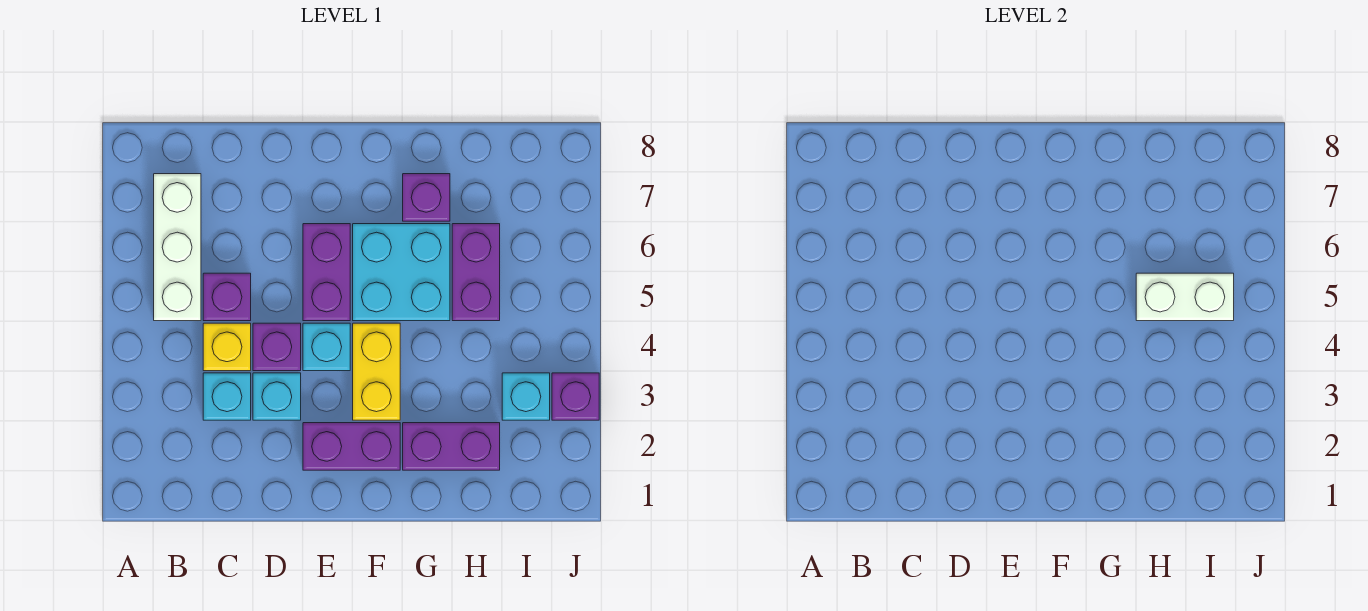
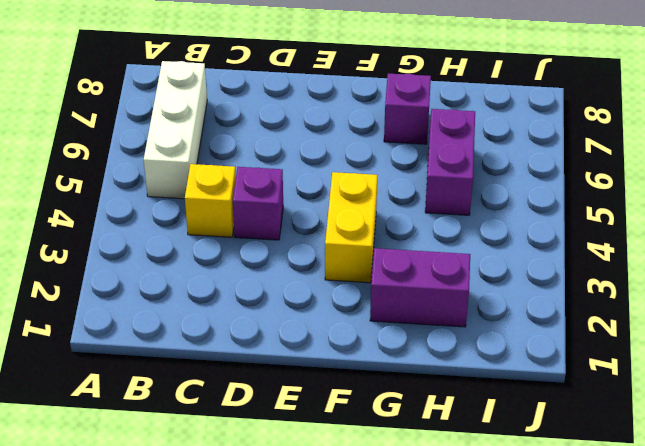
none -> cyan 1x1 brick [203,373,251,420]
none -> purple 1x1 brick [203,273,251,321]
none -> cyan 1x1 brick [253,373,301,420]

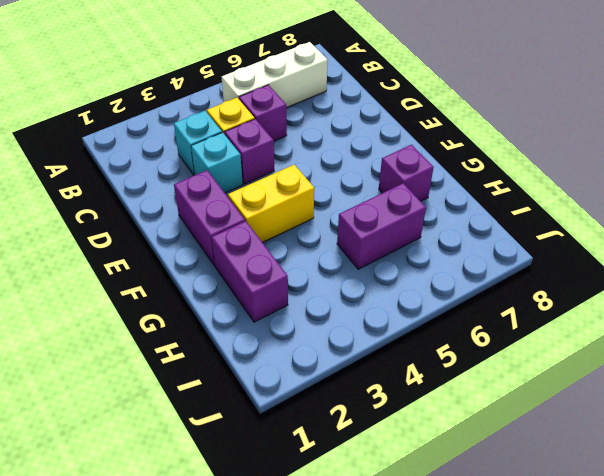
none -> cyan 1x1 brick [303,323,350,371]
none -> purple 1x2 brick [303,224,350,321]
none -> cyan 2x2 brick [353,224,450,321]

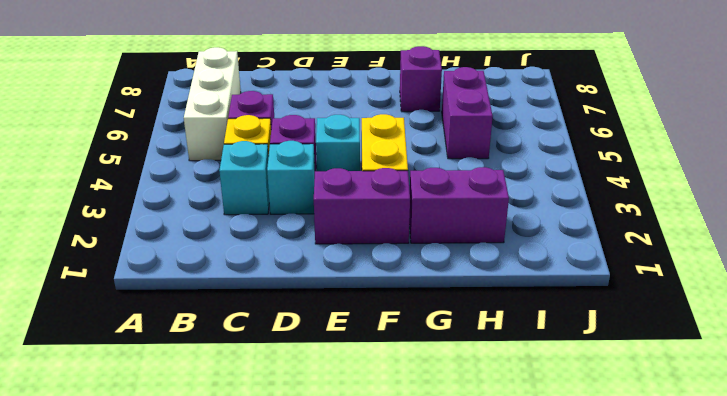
none -> purple 1x2 brick [303,224,350,321]
none -> cyan 2x2 brick [353,224,450,321]
none -> cyan 1x1 brick [502,373,550,420]

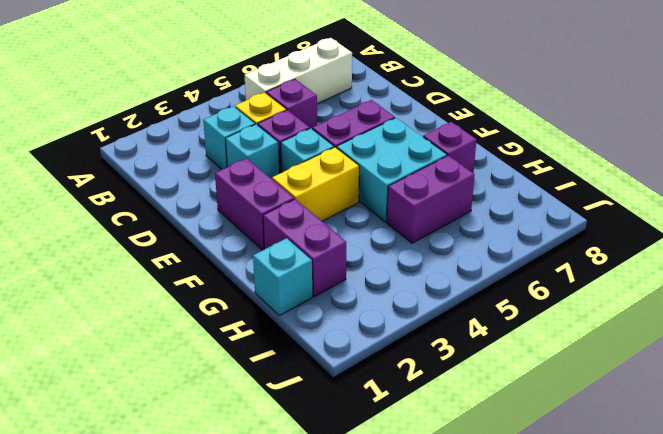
cyan 1x1 brick [253,238,312,316] -> cyan 1x1 brick moved to [502,373,550,420]
none -> purple 1x1 brick [552,373,599,420]
none -> white 1x2 brick [1136,273,1234,321]

